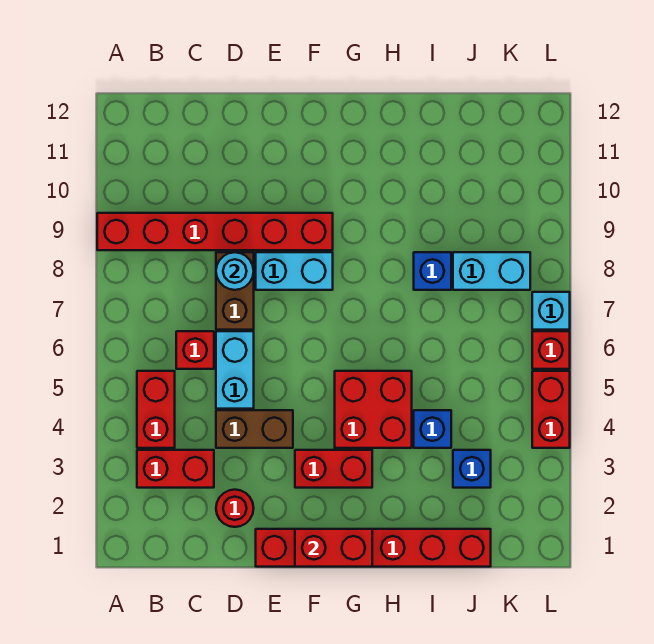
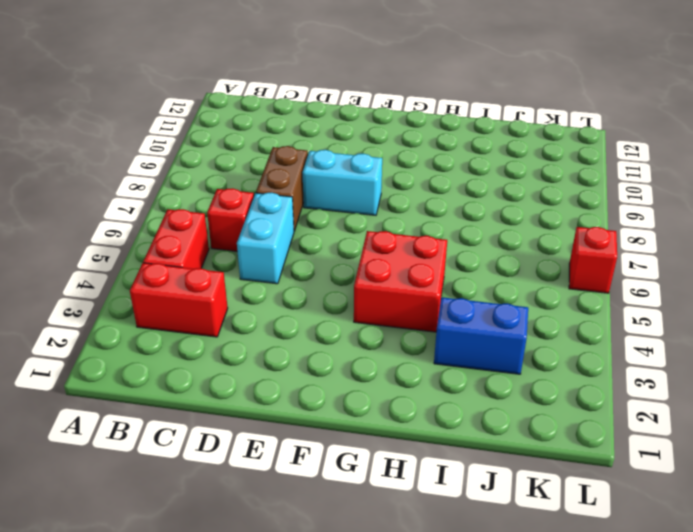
blue 1x2 brick [434,297,528,374] -> blue 1x1 brick [453,450,491,488]
none -> red 1x6 brick [97,213,333,250]
none -> red 1x1 round brick [216,490,254,527]
none -> brown 1x2 brick [216,410,293,448]

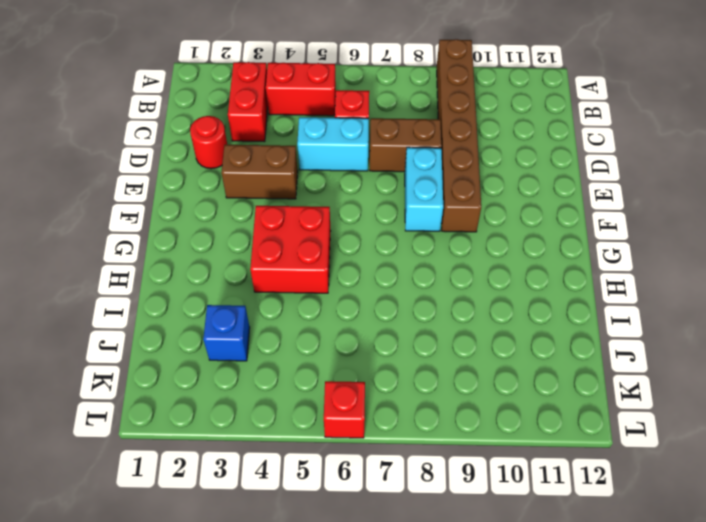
brown 1x6 brick [437,39,481,232] -> red 1x6 brick [97,213,333,250]
brown 1x2 brick [221,145,298,199] -> brown 1x2 brick turned to [216,410,293,448]
none -> red 1x6 brick [256,529,491,567]
none -> red 1x2 brick [295,450,372,488]
none -> blue 1x1 brick [414,410,451,448]

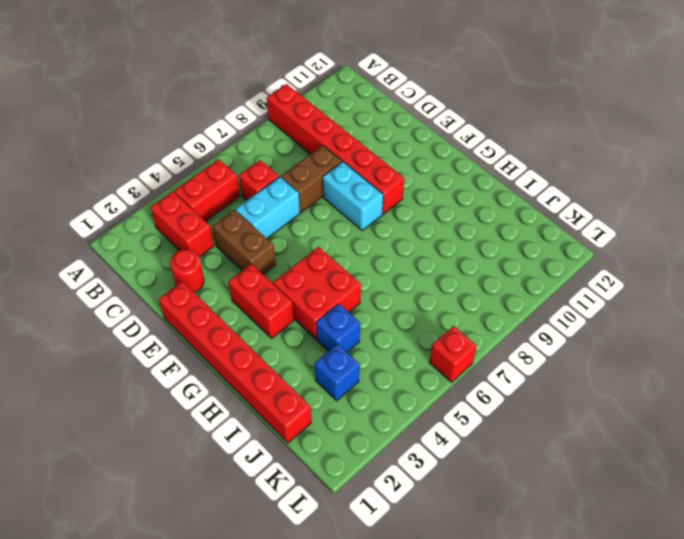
none -> blue 1x1 brick [414,252,451,290]
none -> cyan 1x2 brick [453,252,530,290]
none -> red 1x2 brick [532,371,570,448]

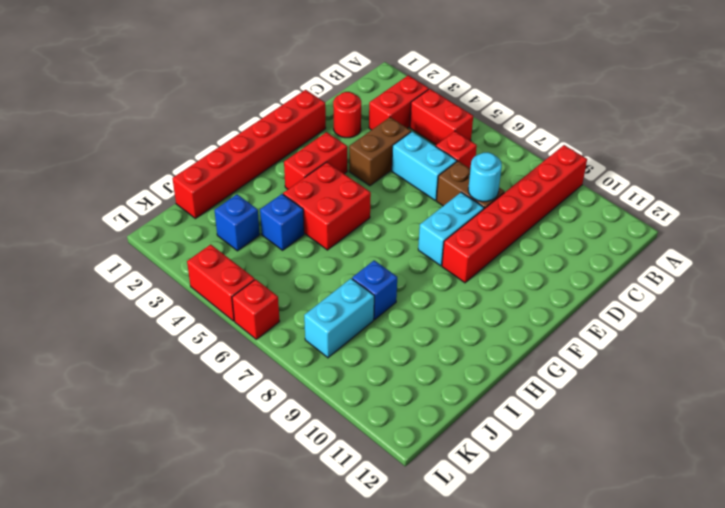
none -> cyan 1x1 brick [532,292,570,330]
none -> red 1x2 brick [295,529,372,567]

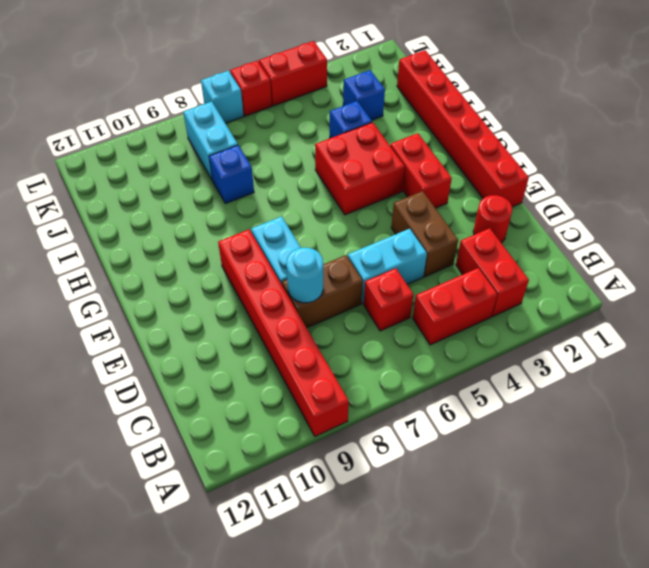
none -> red 1x2 brick [295,529,372,567]

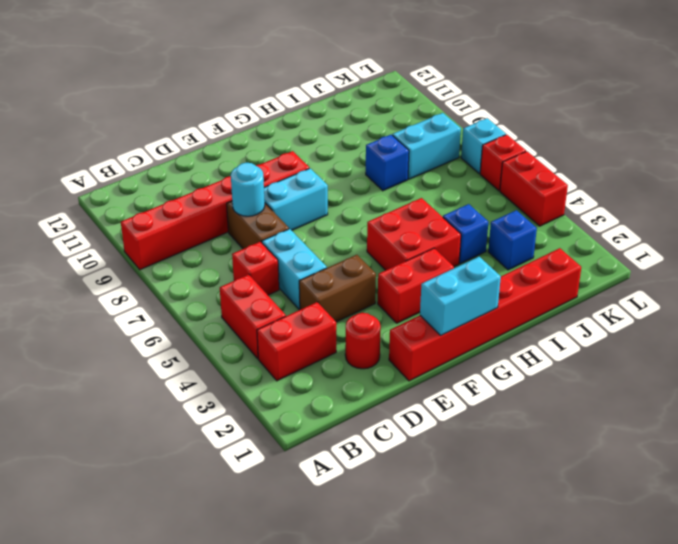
cyan 1x2 brick [420,257,501,335] -> red 1x2 brick [295,529,372,567]

